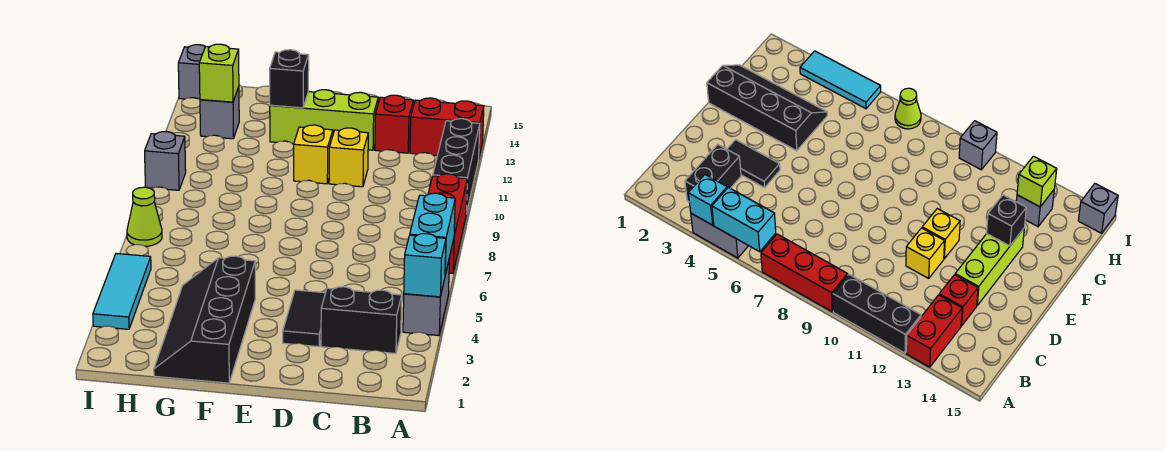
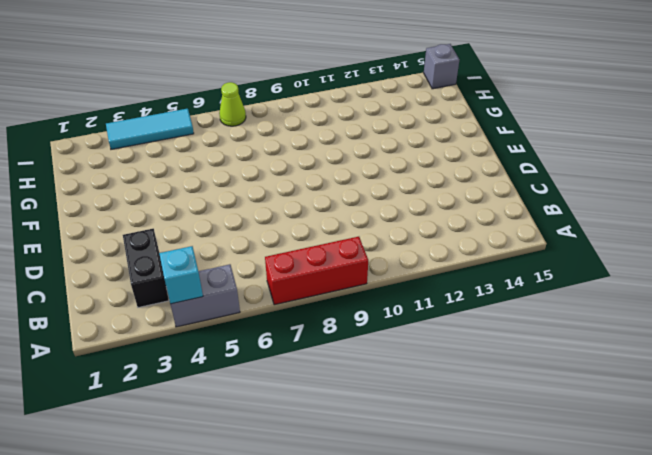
none -> black 1x3 brick [433,119,480,214]
none -> red 1x2 brick [410,98,484,156]
none -> red 1x1 brick [375,95,413,153]

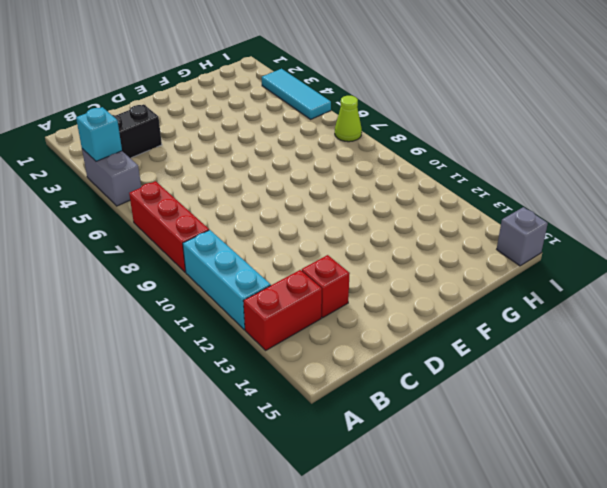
cyan 1x3 brick [183,230,271,330] -> black 1x3 brick [433,119,480,214]
none -> black 1x2 tile [283,290,325,347]
none -> yellow 1x1 brick [329,128,368,187]
none -> lime 1x3 brick [270,90,378,150]

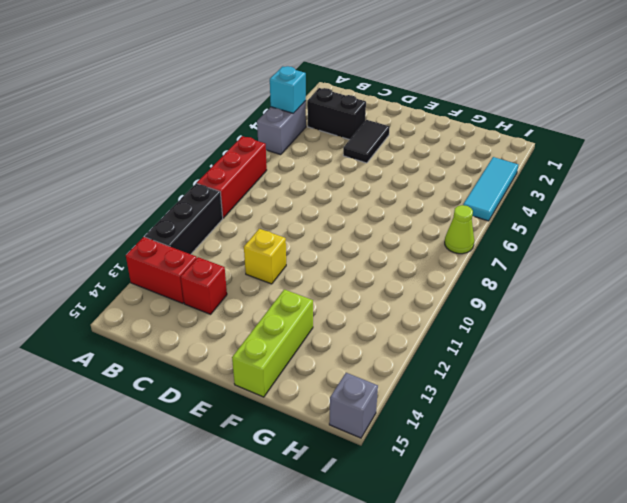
lime 1x3 brick [232,289,313,397] -> lime 1x3 brick turned to [270,90,378,150]
none -> yellow 1x1 brick [294,125,333,184]
none -> black 2x4 slope [154,256,255,383]
none -> grey 1x1 brick [200,87,239,139]

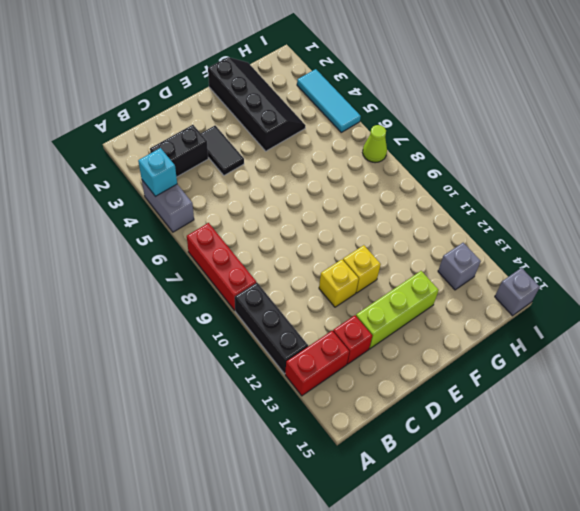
none -> grey 1x1 brick [145,132,186,190]
none -> cyan 1x2 brick [410,193,455,274]
none -> black 1x1 brick [270,50,309,108]

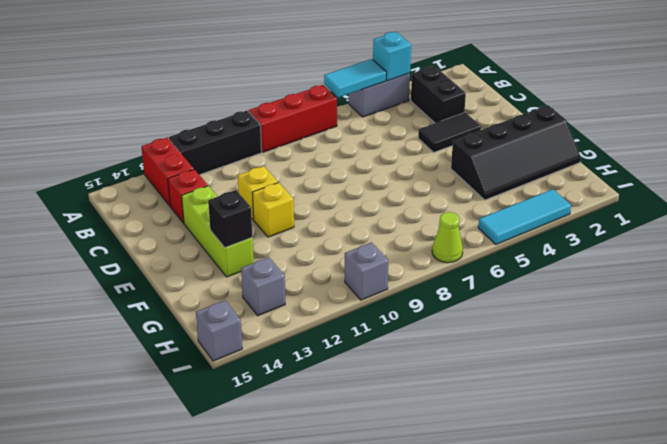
cyan 1x2 tile [324,59,386,97] -> cyan 1x2 brick [410,193,455,274]
none -> lime 1x1 brick [199,44,239,102]

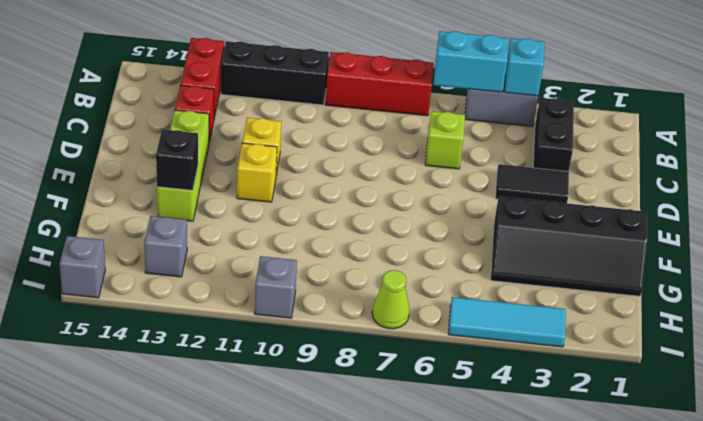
lime 1x1 brick [425,111,465,169] -> lime 1x1 brick moved to [199,44,239,102]

